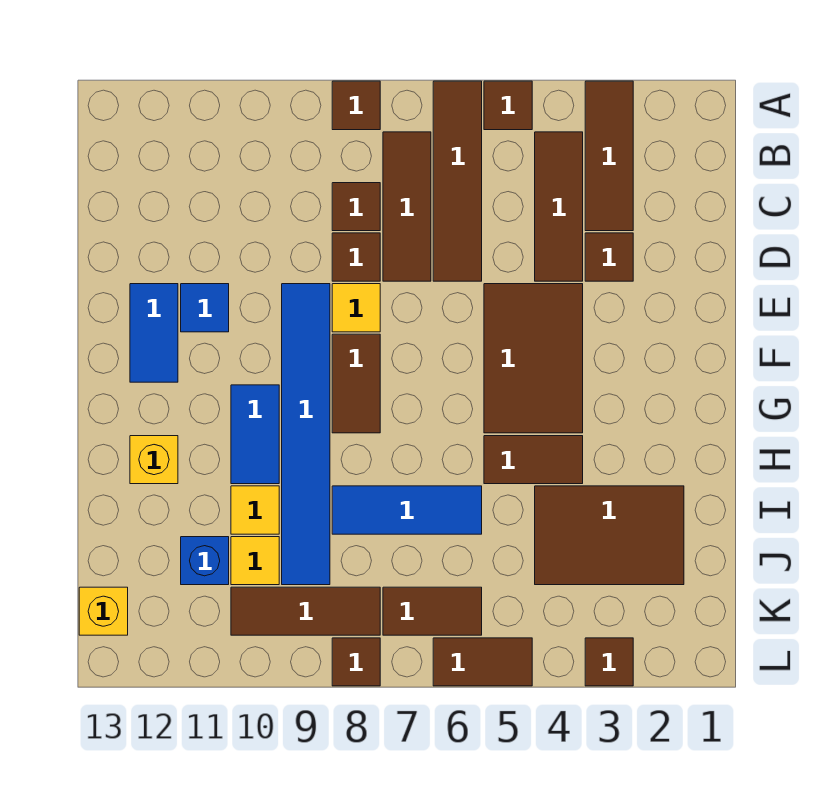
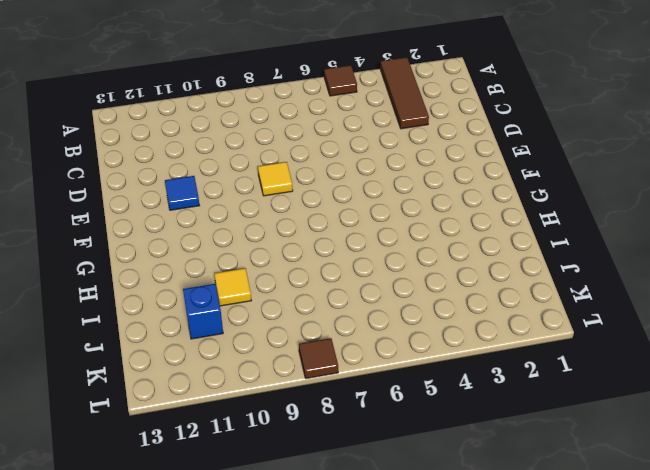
none -> brown 1x4 tile [433,81,482,281]
none -> brown 1x1 tile [332,81,380,130]
none -> brown 1x3 tile [535,132,583,281]

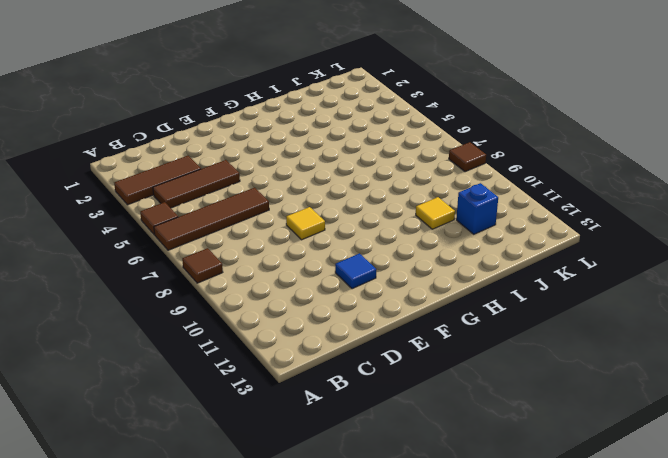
none -> brown 1x3 tile [383,132,431,281]
none -> brown 1x1 tile [332,183,380,231]
none -> brown 1x1 tile [585,233,633,281]

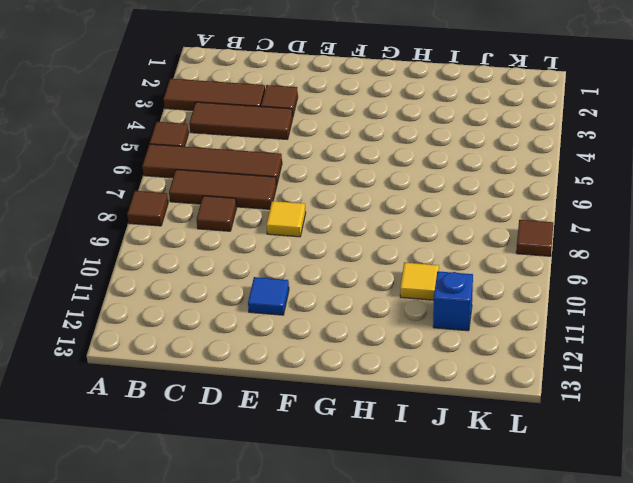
none -> brown 1x1 tile [332,233,380,281]
none -> brown 2x3 tile [484,284,583,433]
none -> blue 1x6 tile [282,284,330,585]

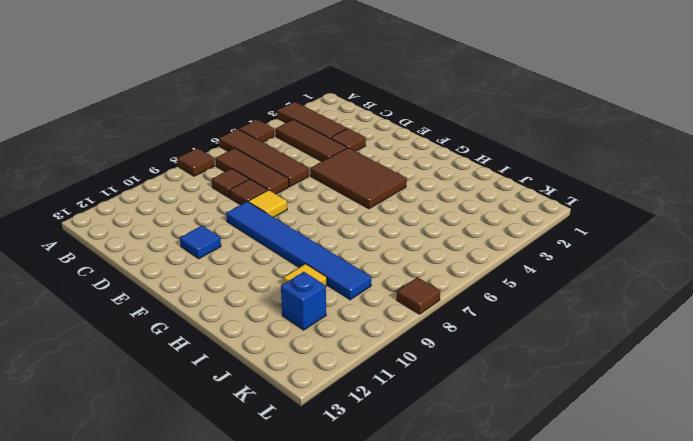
none -> blue 1x2 tile [130,284,178,382]
none -> brown 1x2 tile [332,334,380,433]
none -> blue 1x2 tile [231,385,279,484]

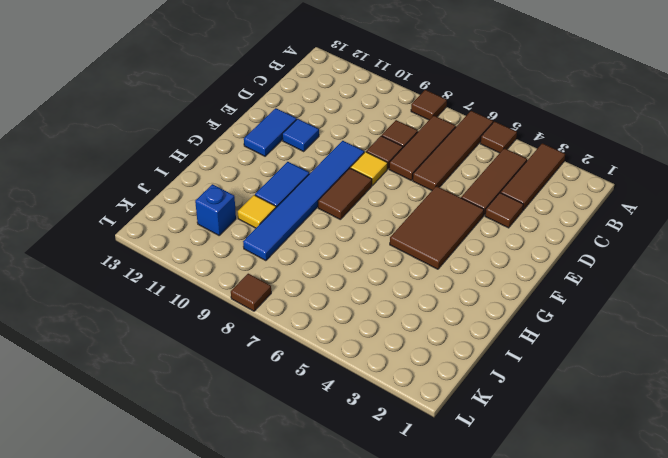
none -> brown 1x2 tile [484,436,583,484]
none -> yellow 1x1 brick [130,436,178,484]
none -> brown 2x3 tile [535,486,684,585]

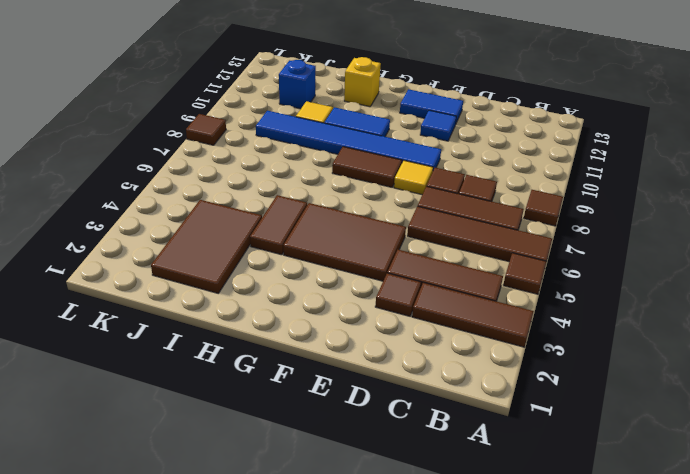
none -> blue 1x3 tile [332,486,482,534]
none -> yellow 1x1 tile [231,537,279,585]
none -> brown 1x2 tile [383,587,482,635]

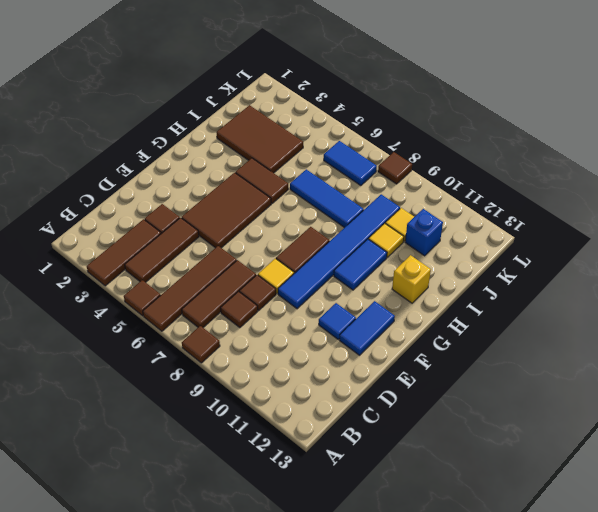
blue 1x2 tile [324,141,377,186] -> brown 1x2 tile [383,587,482,635]
none -> brown 1x3 tile [231,587,380,635]
none -> yellow 1x1 brick [79,587,128,635]
none -> brown 1x1 tile [585,638,633,686]

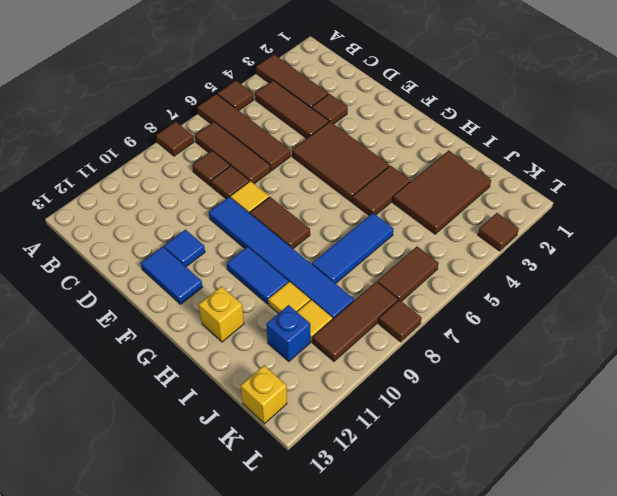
none -> brown 1x2 tile [433,638,532,686]

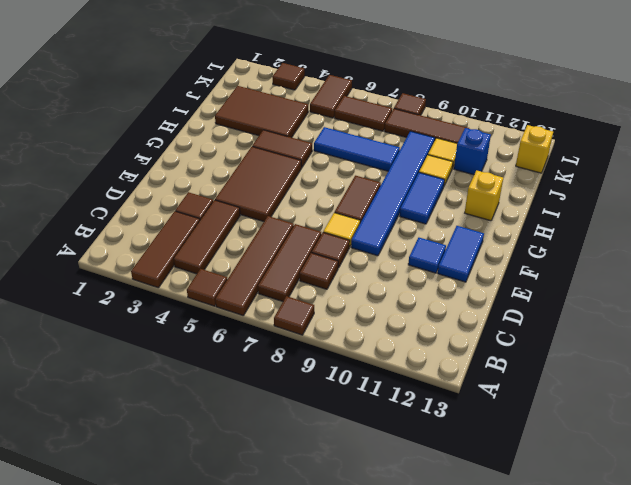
brown 1x2 tile [310,75,352,118] -> brown 1x2 tile turned to [433,638,532,686]

